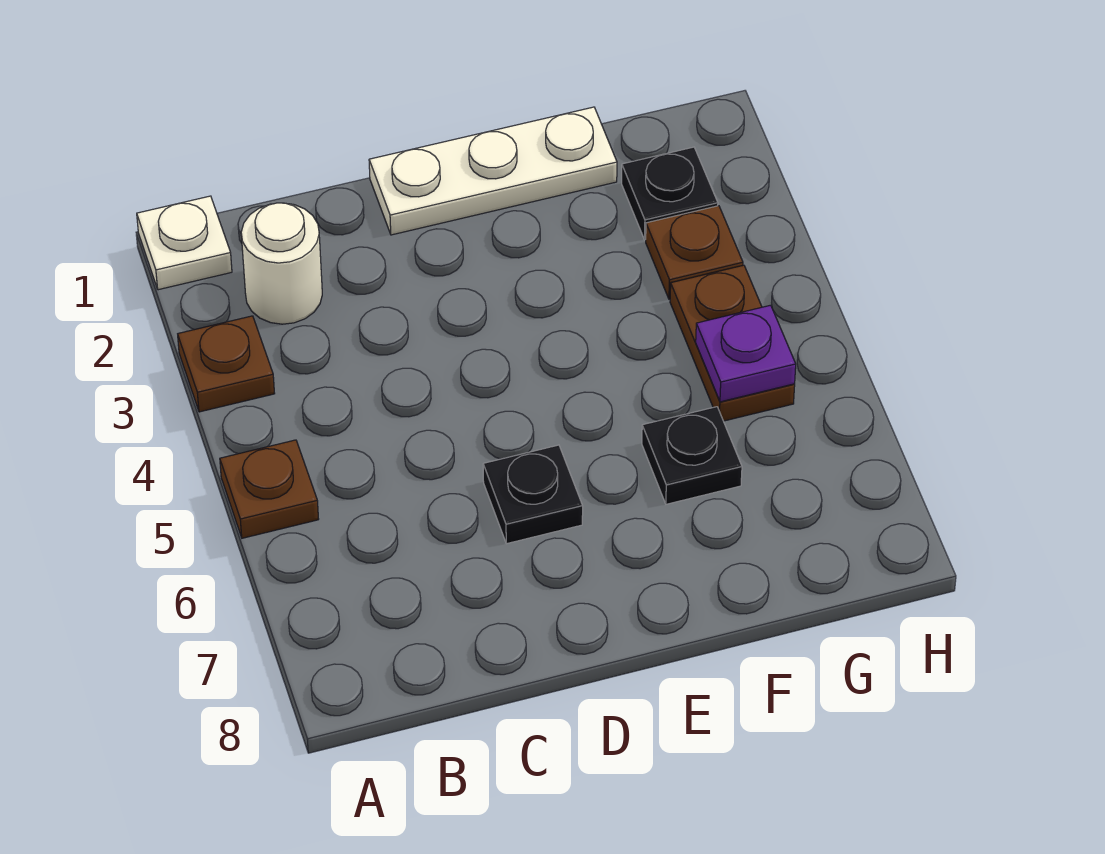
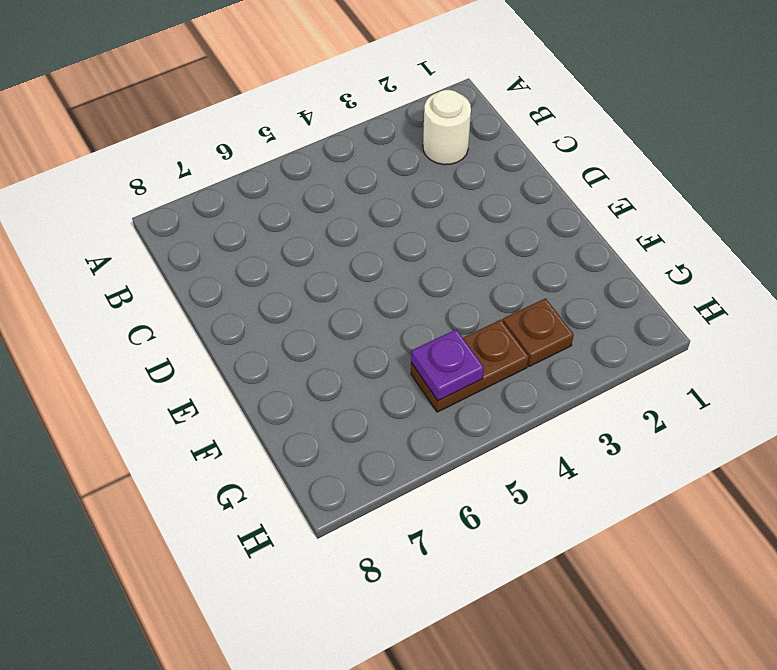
none -> white 1x1 plate [137,196,232,290]
none -> brown 1x1 plate [178,316,275,412]

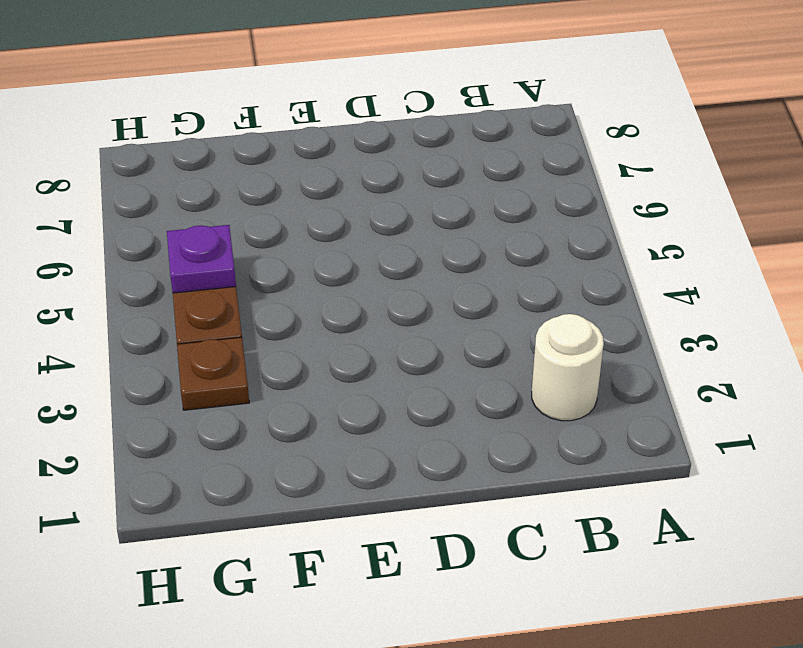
none -> white 1x1 plate [137,196,232,290]
none -> brown 1x1 plate [178,316,275,412]

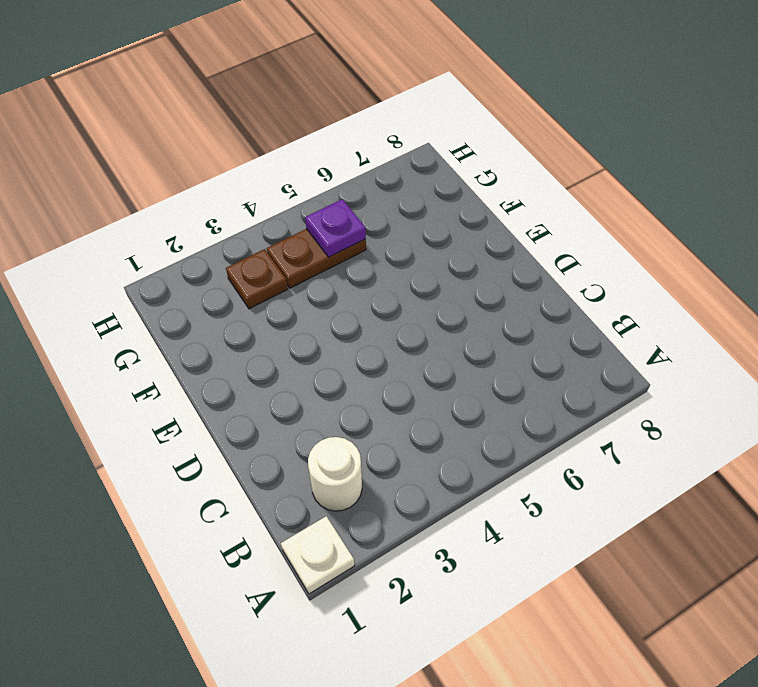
none -> brown 1x1 plate [178,316,275,412]
none -> brown 1x1 plate [220,440,319,538]

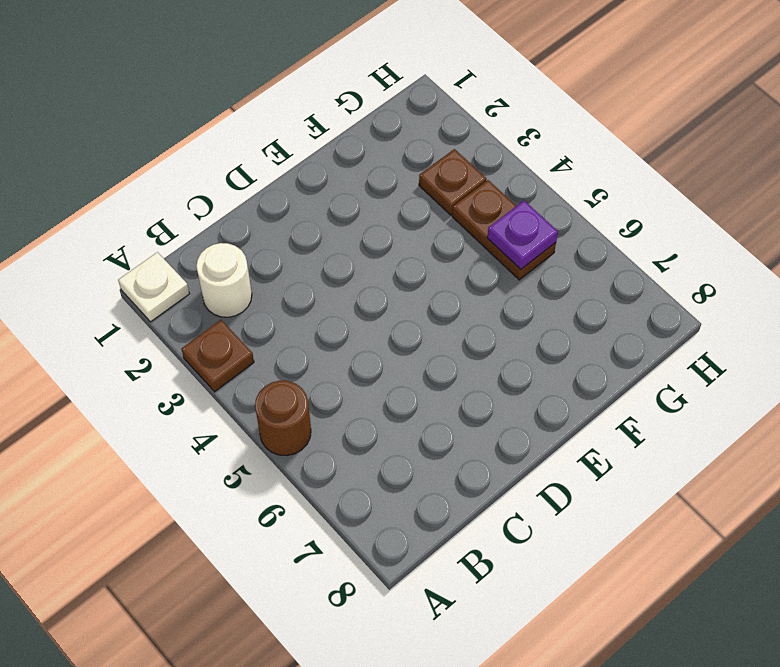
brown 1x1 round brick [255,381,311,456] -> brown 1x1 plate [220,440,319,538]
none -> white 1x3 plate [369,107,617,235]
none -> black 1x1 plate [483,445,583,544]

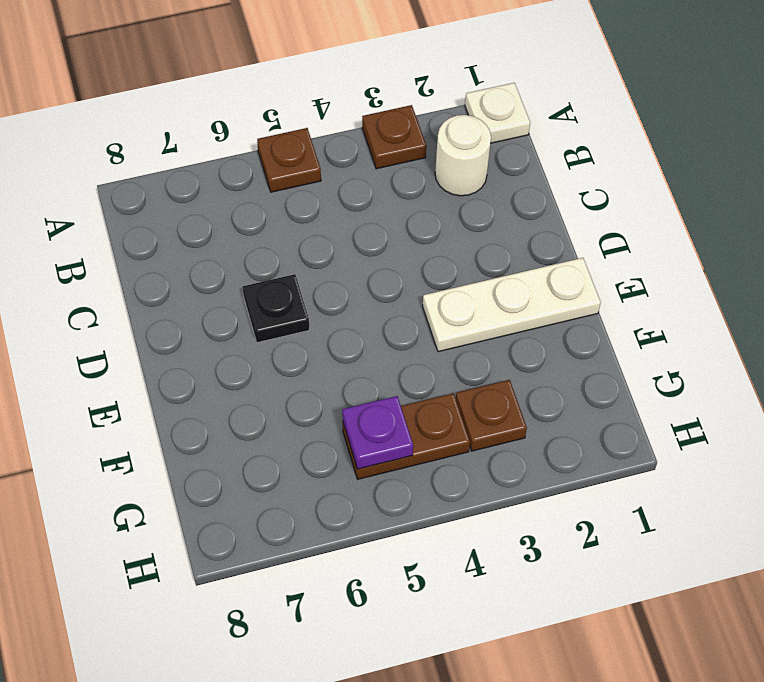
white 1x3 plate [423,258,601,352] -> white 1x3 plate turned to [369,107,617,235]
none -> black 1x1 plate [642,407,742,504]
none -> black 1x1 plate [622,147,718,240]

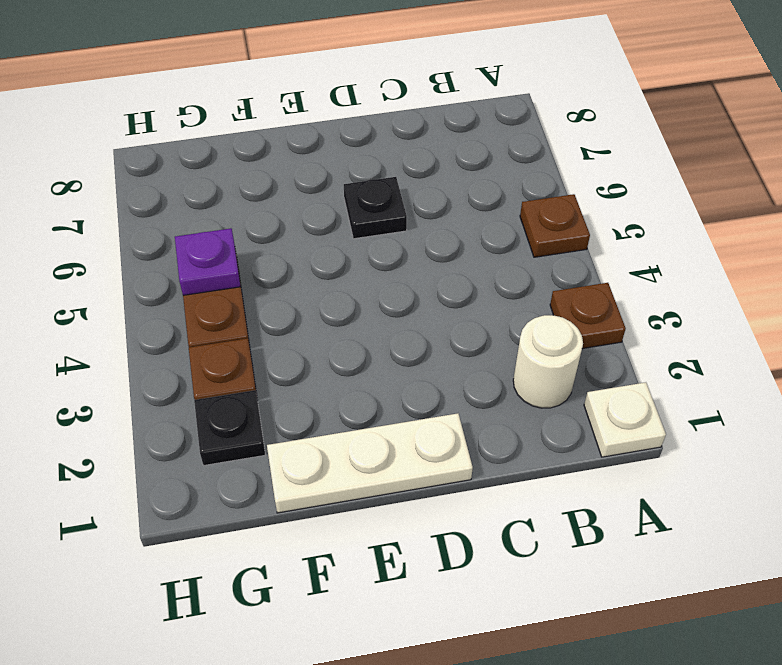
none -> black 1x1 plate [642,407,742,504]

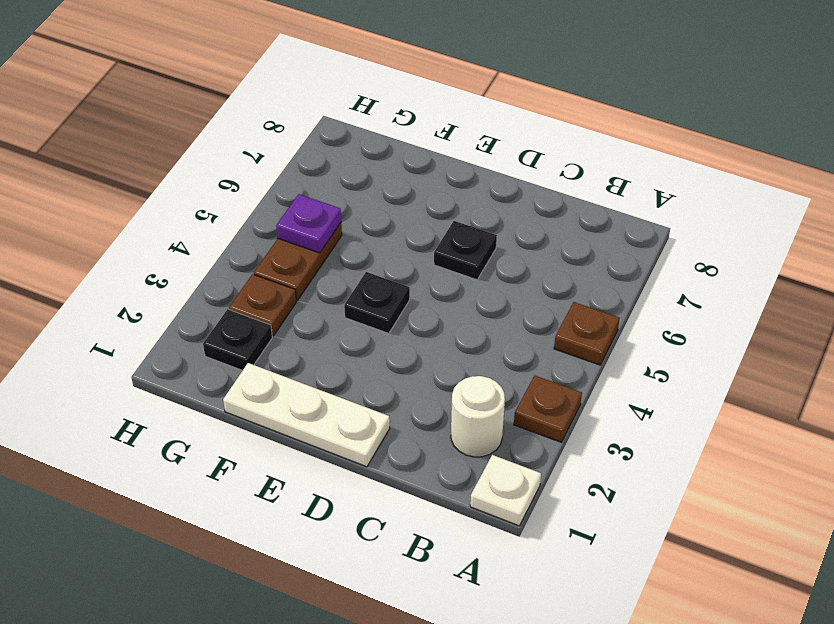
black 1x1 plate [344,272,410,334] -> black 1x1 plate moved to [642,407,742,504]

